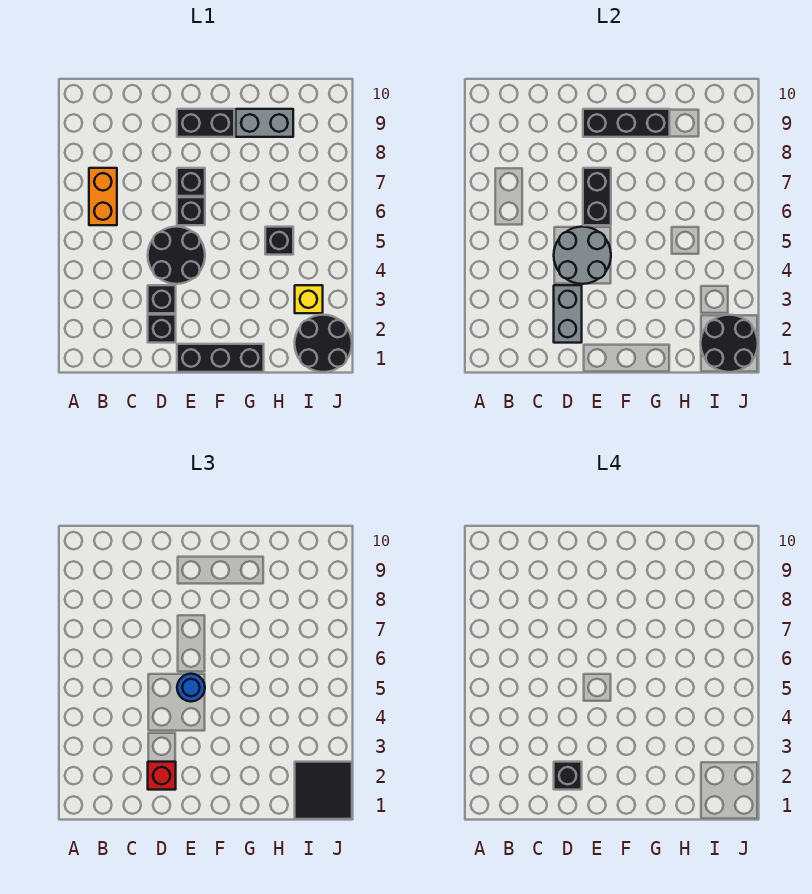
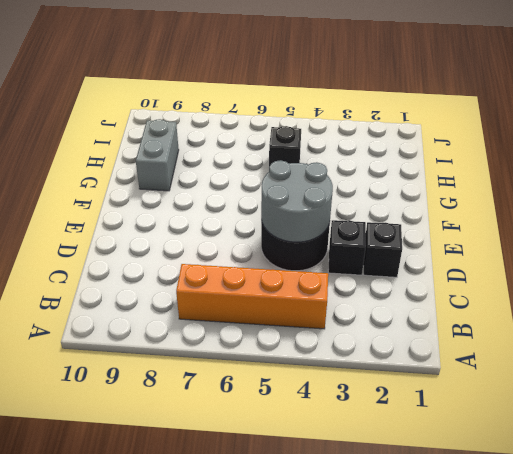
orange 1x4 brick [176,264,328,329] -> orange 1x2 brick [89,168,117,225]
none -> black 1x3 brick [177,344,264,372]
none -> black 1x1 brick [177,197,205,225]
none -> black 1x1 brick [177,168,205,196]

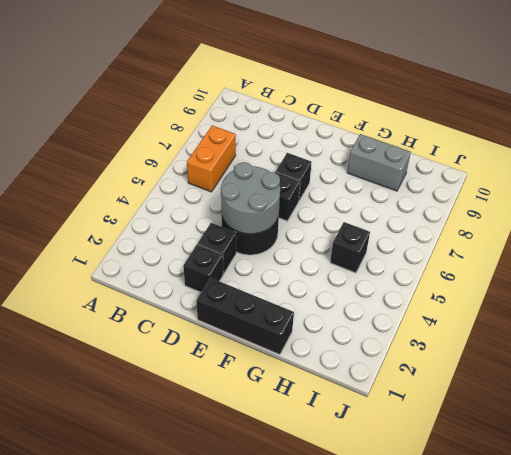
none -> black 1x2 brick [177,109,234,137]
none -> black 2x2 round brick [295,315,352,372]
none -> yellow 1x1 brick [295,285,323,313]

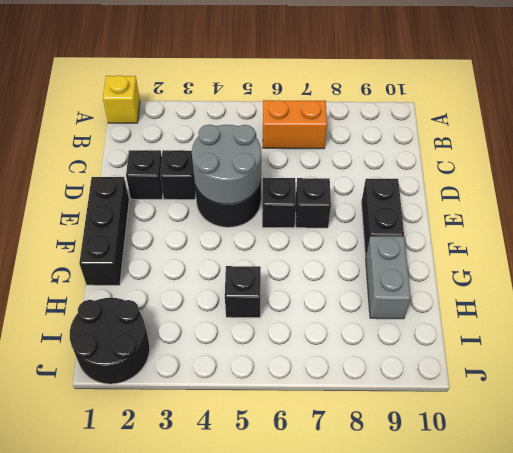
yellow 1x1 brick [103,75,140,123] -> yellow 1x1 brick moved to [295,285,323,313]
none -> grey 1x2 brick [554,285,582,343]
none -> black 1x2 brick [583,168,611,225]
none -> black 1x3 brick [583,109,670,137]

